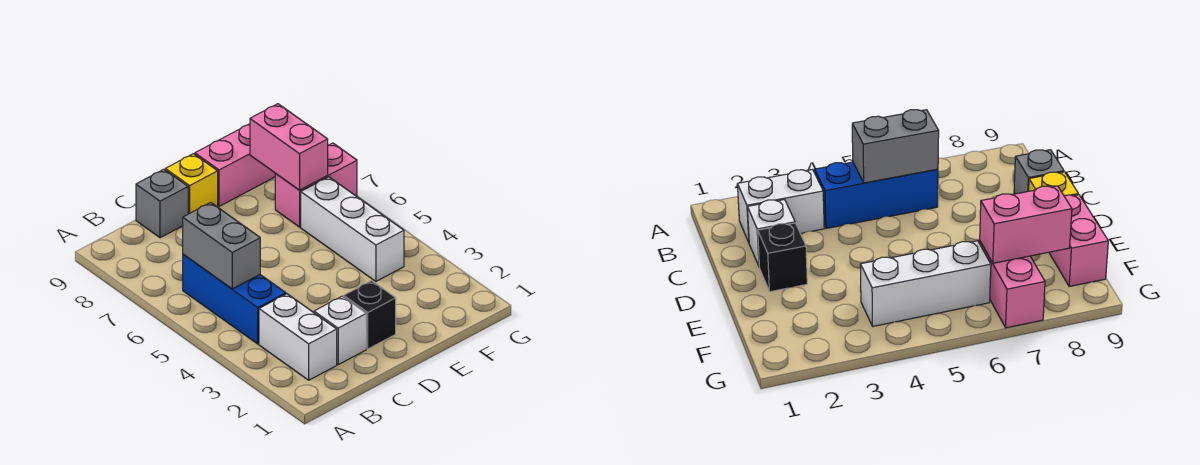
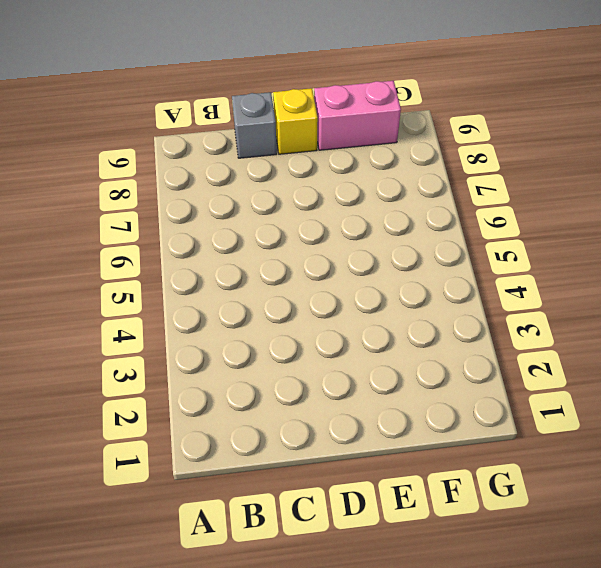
none -> white 1x2 brick [259,294,337,380]
none -> blue 1x3 brick [183,254,286,344]

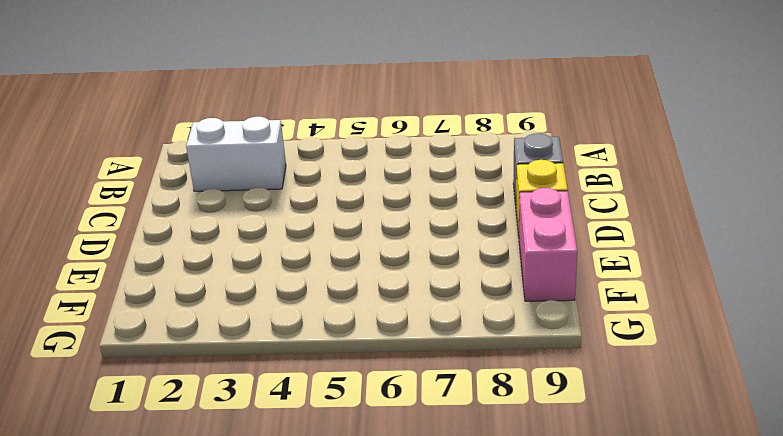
none -> blue 1x3 brick [183,254,286,344]
none -> white 1x1 brick [314,296,366,365]

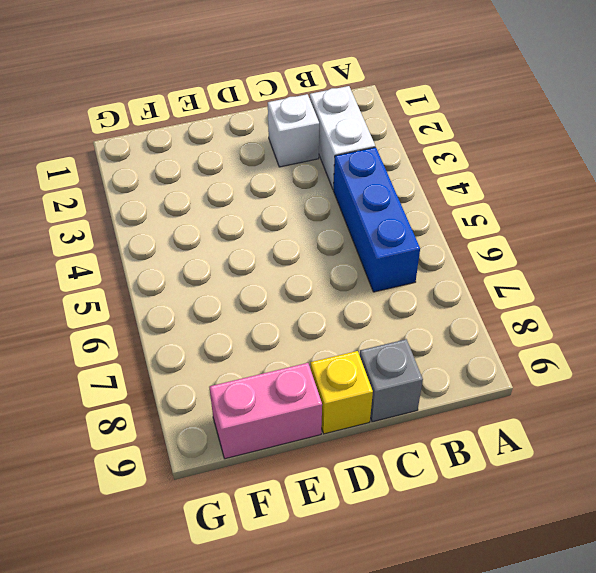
none -> black 1x1 brick [343,281,396,349]
none -> white 1x3 brick [301,177,404,281]

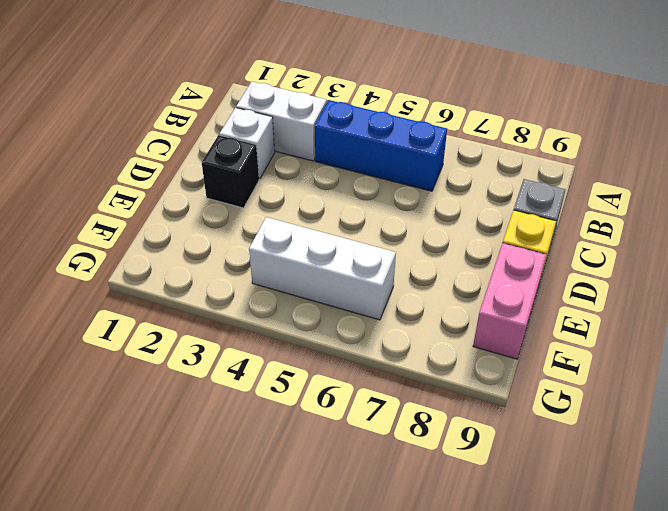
none -> pink 1x2 brick [275,143,357,227]
none -> grey 1x2 brick [183,202,260,289]

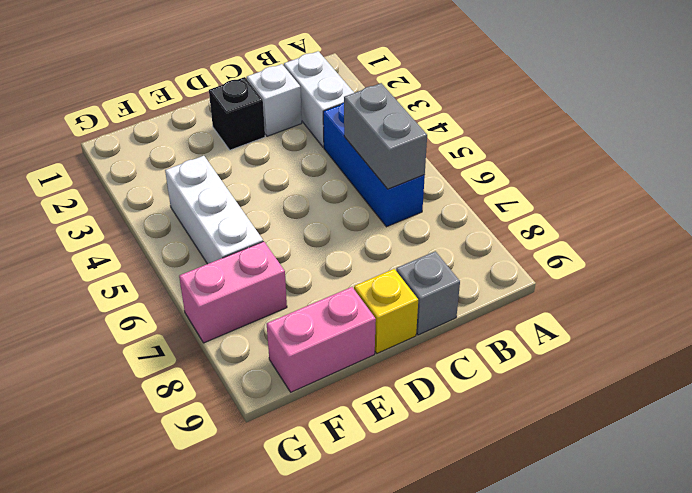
none -> pink 1x2 brick [250,104,328,190]

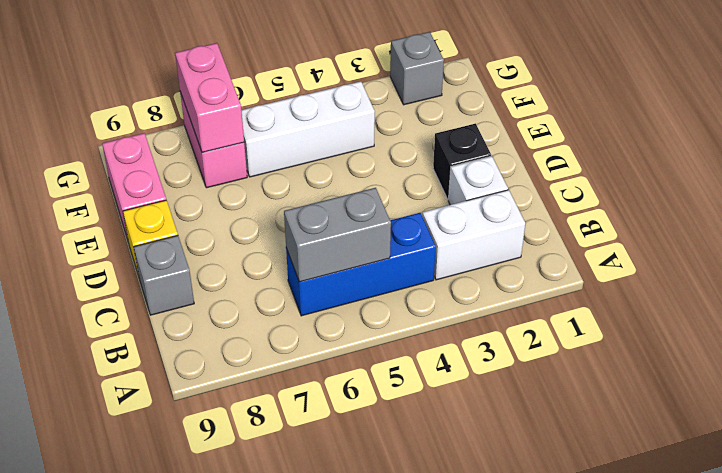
pink 1x2 brick [175,43,244,153] -> pink 1x2 brick turned to [250,104,328,190]
grey 1x1 brick [390,32,444,105] -> none

